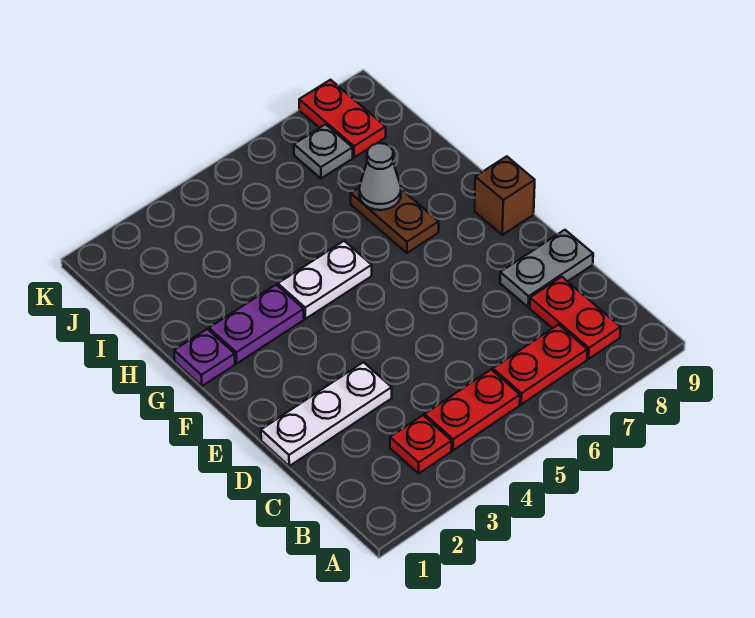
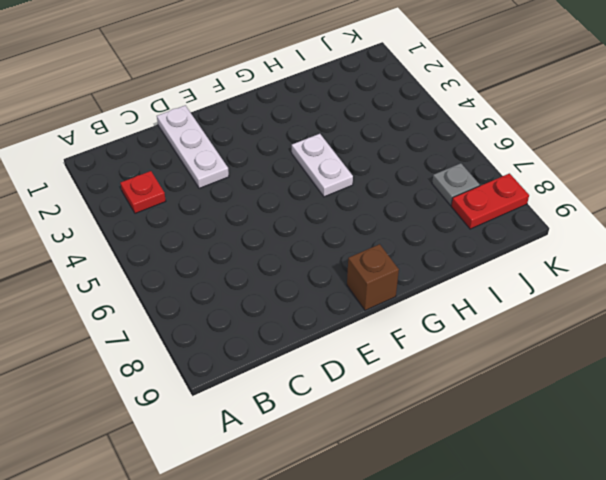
none -> red 1x2 plate [425,370,520,450]
none -> red 1x2 plate [493,325,587,404]
none -> red 1x2 plate [530,277,621,359]

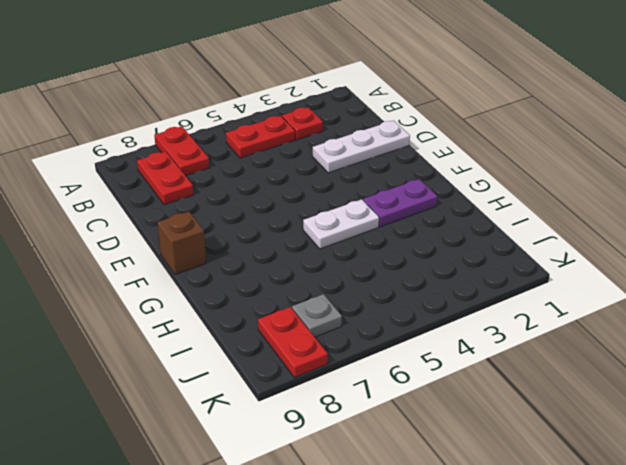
red 1x2 plate [154,126,209,176] -> red 1x2 plate turned to [493,325,587,404]
none -> grey 1x2 plate [500,230,593,307]
none -> purple 1x1 plate [174,329,235,386]
none -> brown 1x2 plate [351,188,439,253]

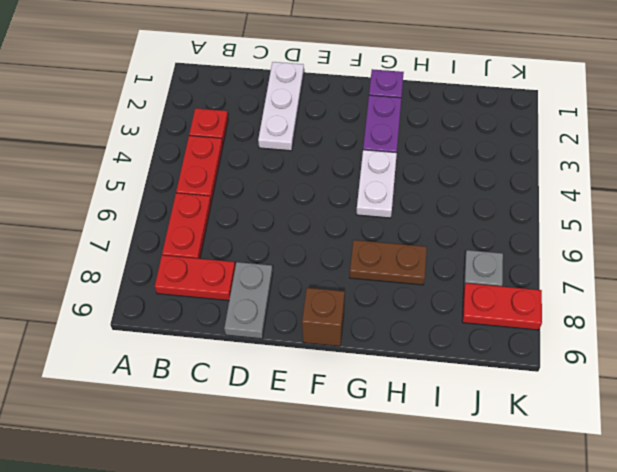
none -> grey 1x1 cone [359,143,401,210]

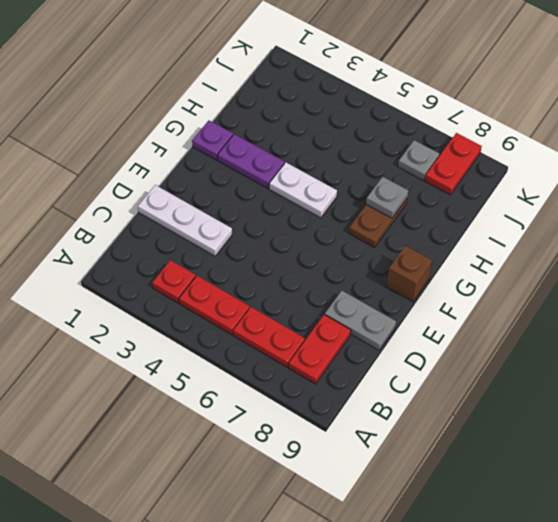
grey 1x1 plate [366,177,408,218] -> grey 1x1 cone [359,143,401,210]

